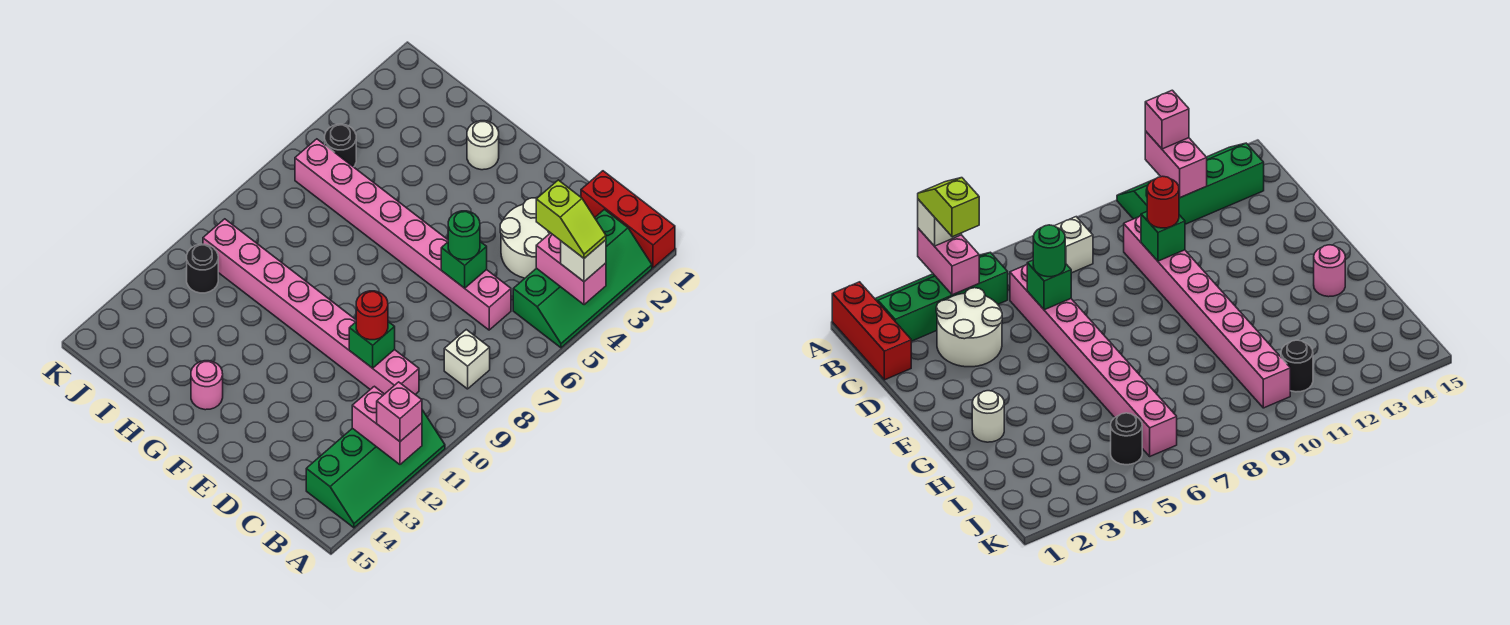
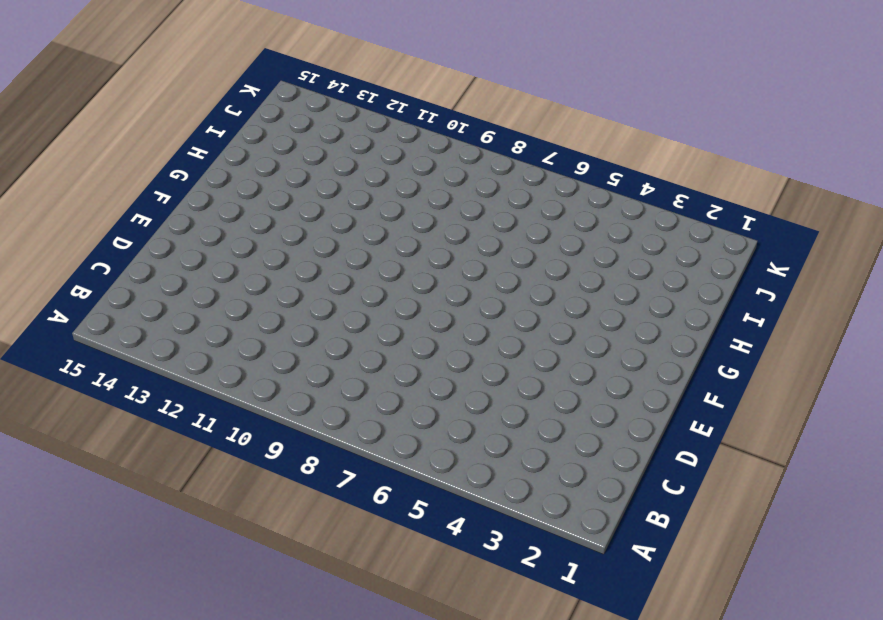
none -> red 1x3 brick [581,171,675,268]
none -> green 2x4 slope [513,210,652,348]
none -> green 2x4 slope [306,410,445,528]

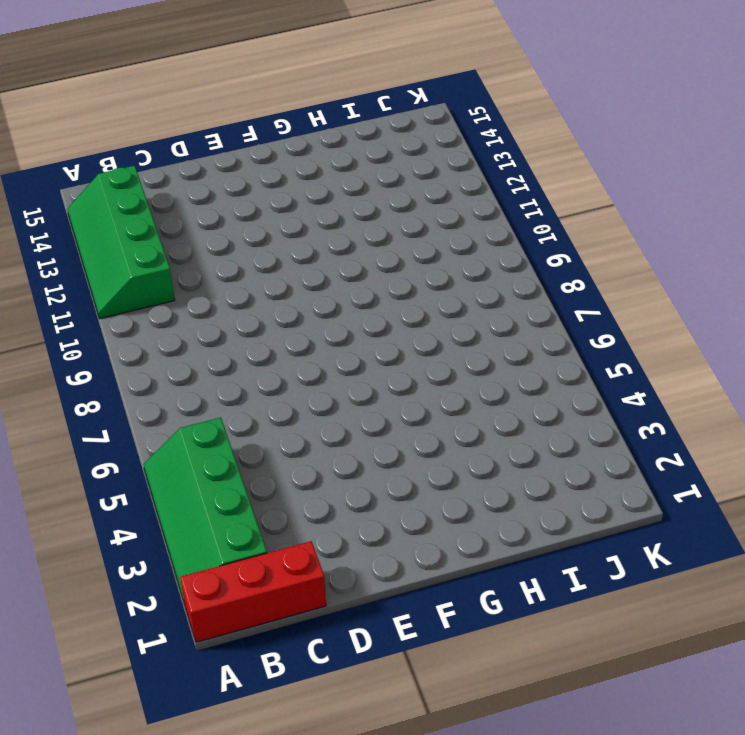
none -> white 1x1 brick [444,330,490,389]
none -> white 2x2 round brick [500,198,550,278]
none -> pink 1x8 brick [295,139,511,330]

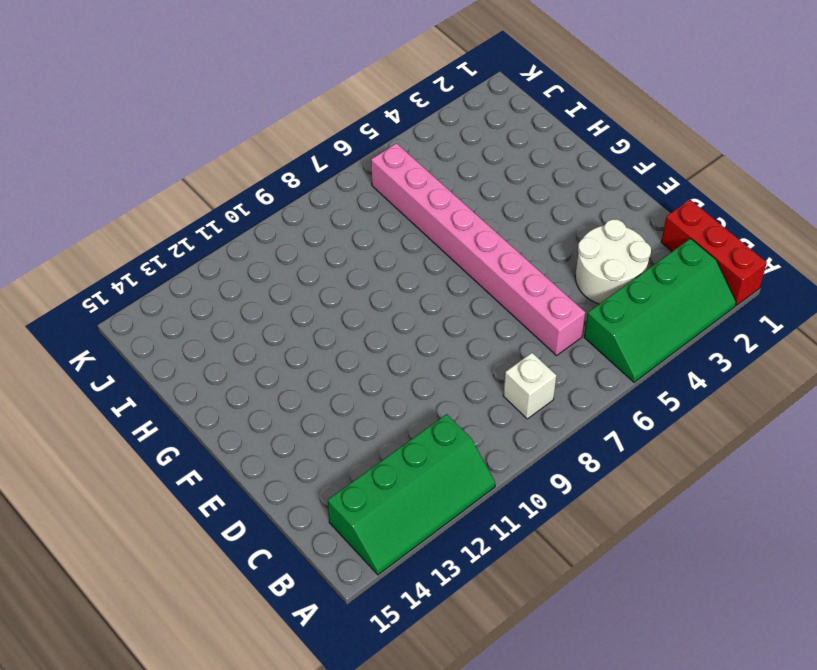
none -> pink 1x8 brick [203,219,419,394]
none -> white 1x1 round brick [467,121,499,170]
none -> pink 1x1 round brick [191,361,223,410]

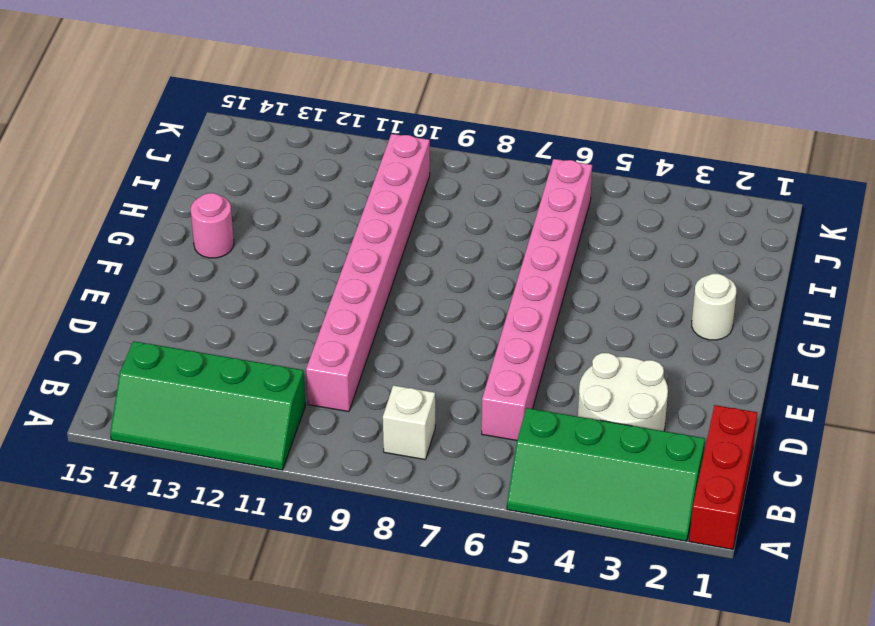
none -> black 1x1 round brick [325,124,356,167]
none -> black 1x1 round brick [187,244,218,293]
none -> pink 1x2 brick [536,233,606,305]

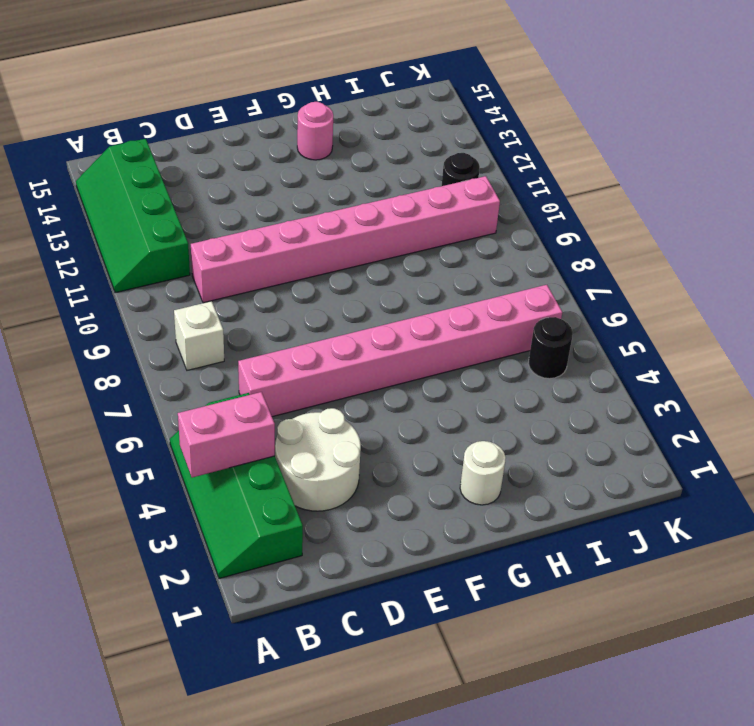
none -> red 1x3 brick [581,171,675,268]
none -> pink 1x2 brick [352,386,422,464]
none -> green 1x1 brick [441,242,487,288]

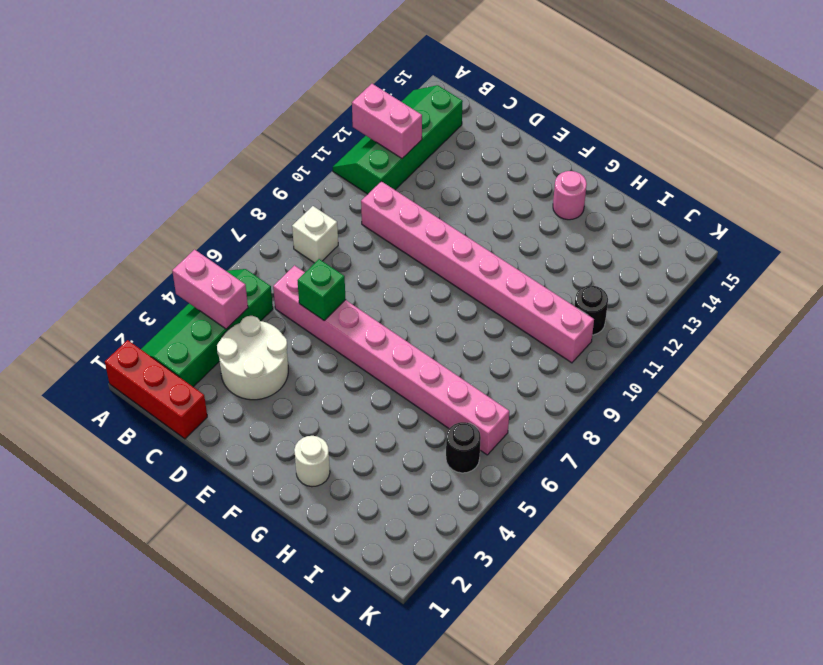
none -> green 1x1 brick [349,322,395,368]
none -> white 1x1 brick [561,240,606,281]
none -> pink 1x1 brick [377,382,422,441]

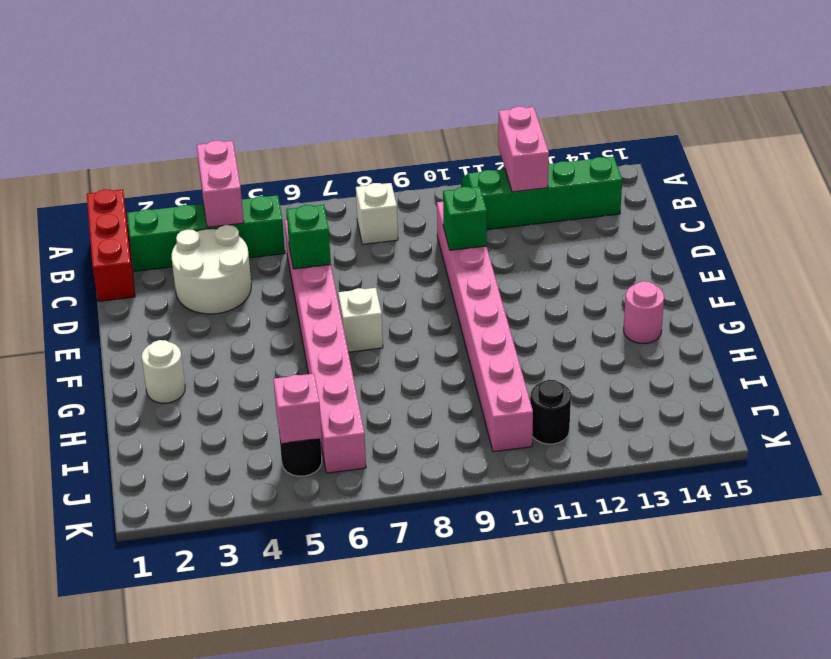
white 1x1 brick [338,288,383,352] -> white 1x1 brick moved to [561,240,606,281]
pink 1x1 brick [274,374,322,443] -> pink 1x1 brick moved to [377,382,422,441]
none -> green 1x1 round brick [448,211,480,260]
none -> red 1x1 round brick [356,291,388,340]
none -> lime 1x2 slope [536,180,606,258]

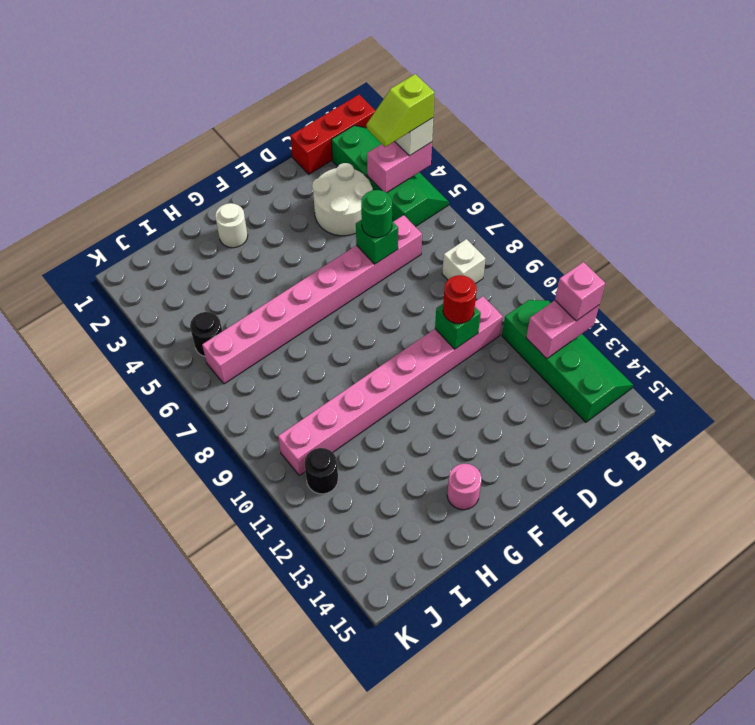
lime 1x2 slope [366,74,435,147] -> lime 1x2 slope turned to [536,180,606,258]

